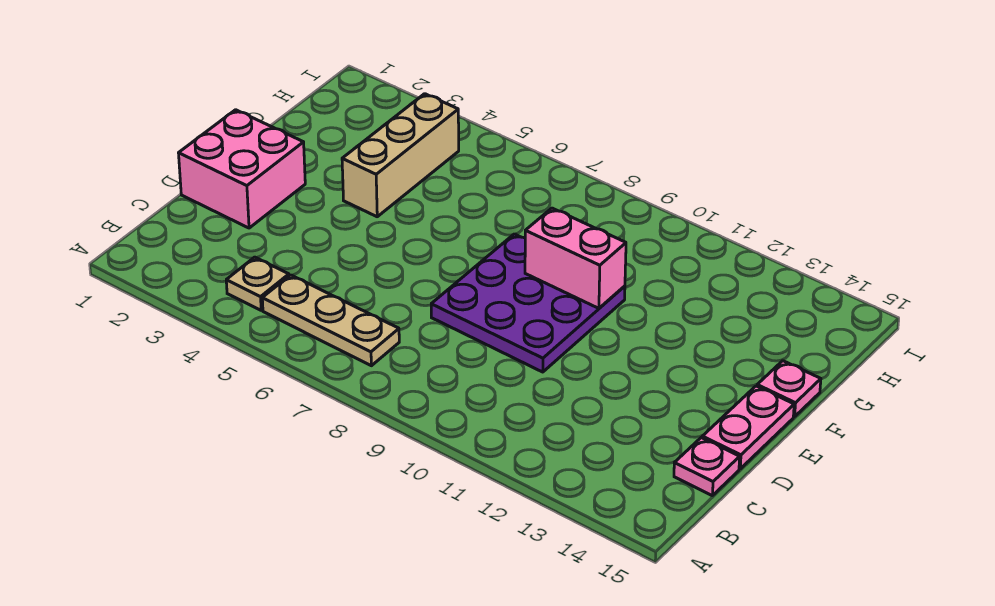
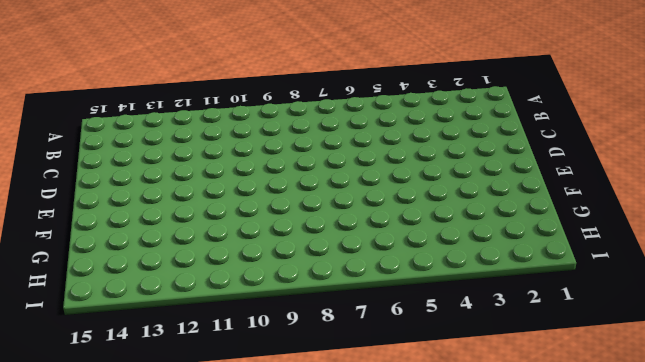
none -> tan 1x1 plate [226,257,289,310]
none -> tan 1x3 plate [262,275,399,366]

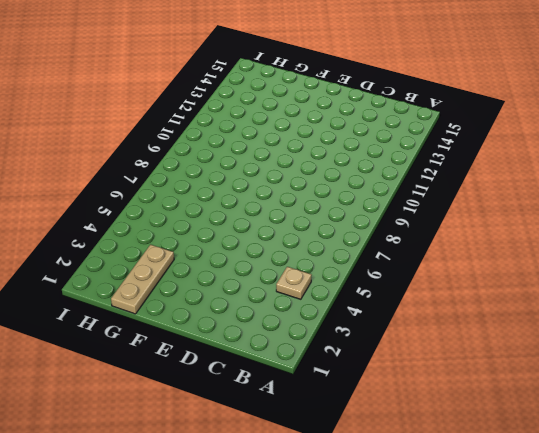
tan 1x3 plate [111,245,174,314] -> tan 1x3 plate moved to [262,275,399,366]
none -> pink 1x1 plate [674,438,740,495]
none -> pink 2x2 brick [179,110,305,228]

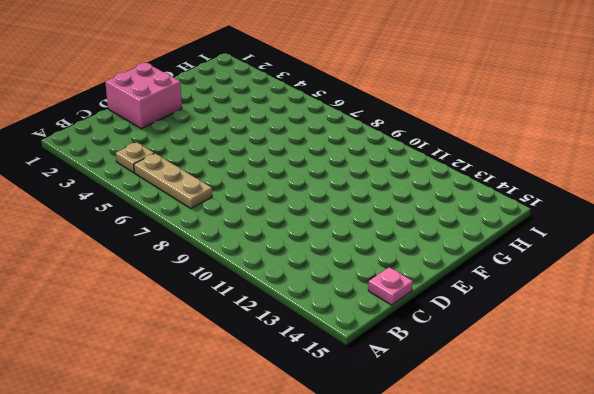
none -> purple 3x3 plate [431,234,625,372]
none -> pink 1x2 plate [702,386,794,469]

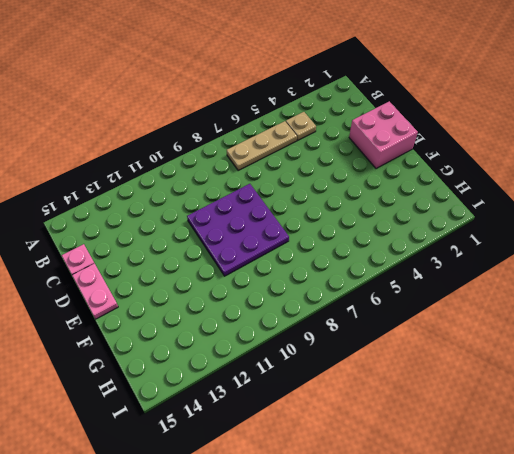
none -> tan 1x3 brick [342,94,459,217]
none -> pink 1x1 plate [757,361,821,417]

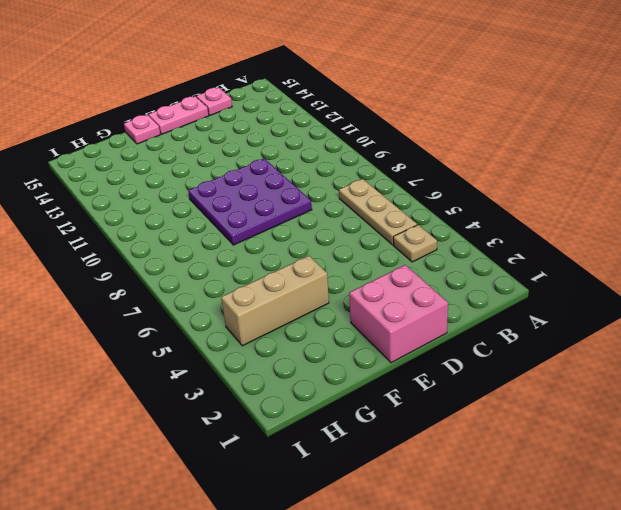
none -> pink 1x2 brick [525,208,626,308]

